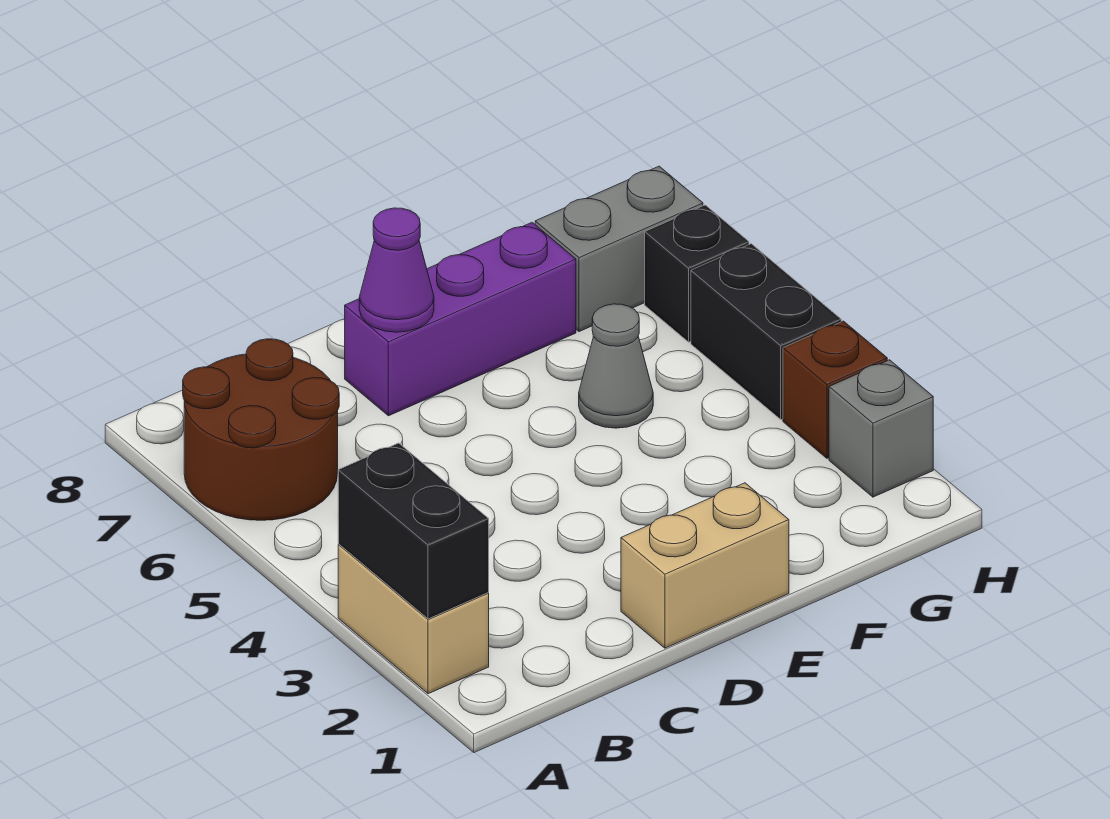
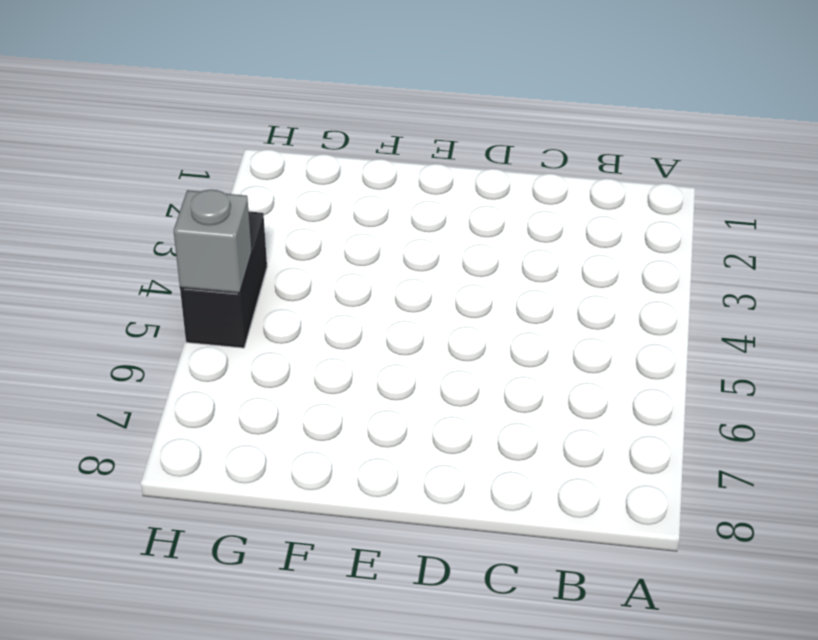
grey 1x1 brick [174,190,252,293] -> grey 1x1 brick moved to [829,360,933,497]
none -> tan 1x2 brick [338,545,489,694]
none -> brown 2x2 round brick [183,339,339,520]
none -> tan 1x2 brick [621,483,789,648]

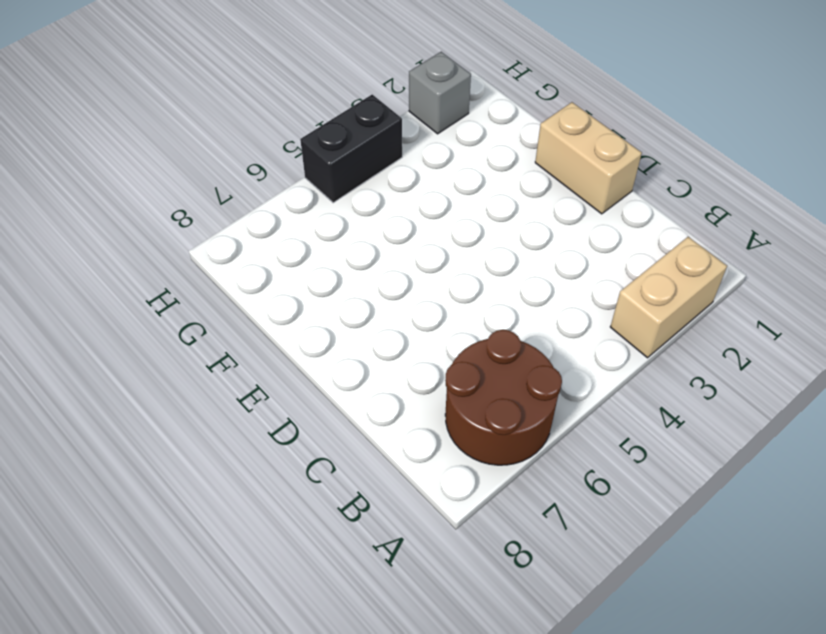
none -> purple 1x3 brick [345,223,576,416]
none -> grey 1x1 cone [579,304,653,428]
none -> grey 1x2 brick [535,166,703,332]

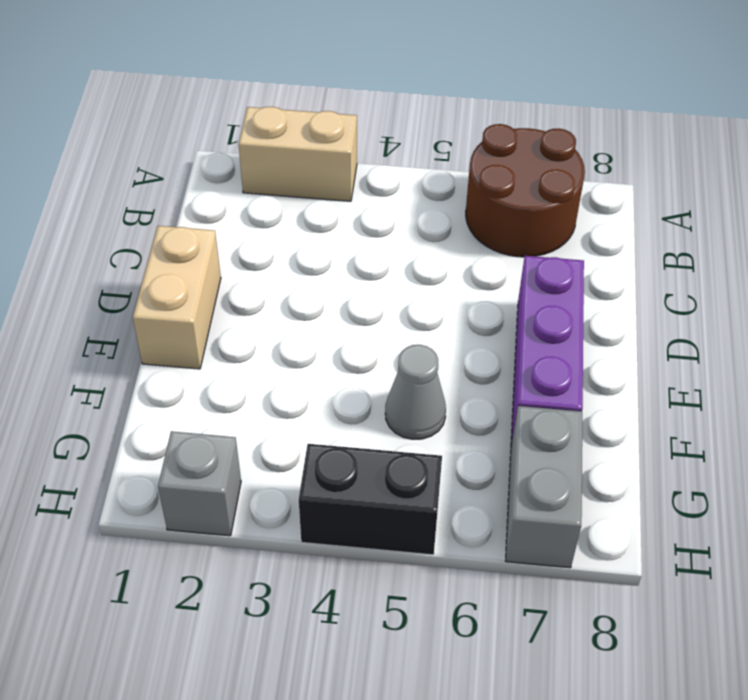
none -> brown 1x1 brick [783,321,887,458]
none -> black 1x1 brick [645,205,749,342]
none -> black 1x2 brick [338,443,489,619]

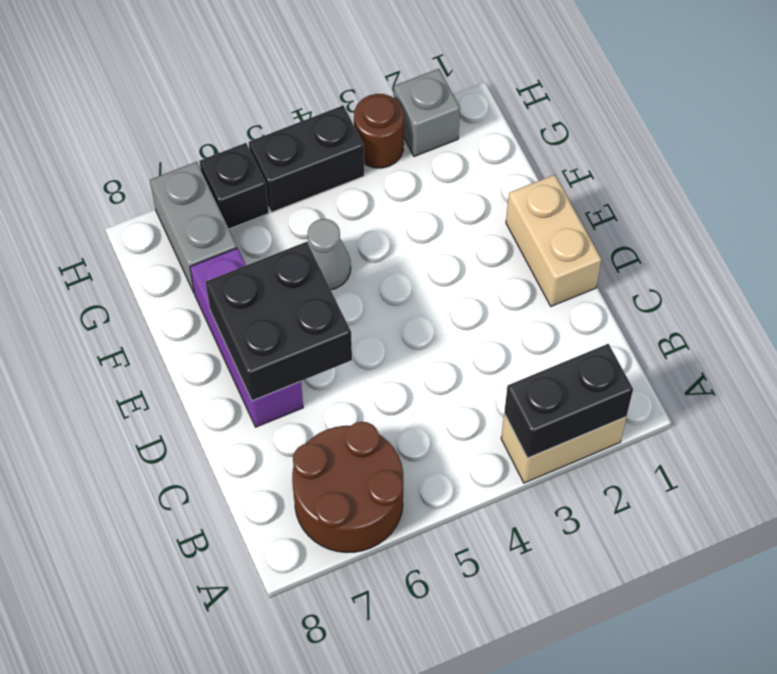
black 2x2 brick [206,242,352,401] -> purple 1x1 cone [359,208,434,332]
brown 1x1 round brick [354,94,404,168] -> brown 1x1 brick [783,321,887,458]

